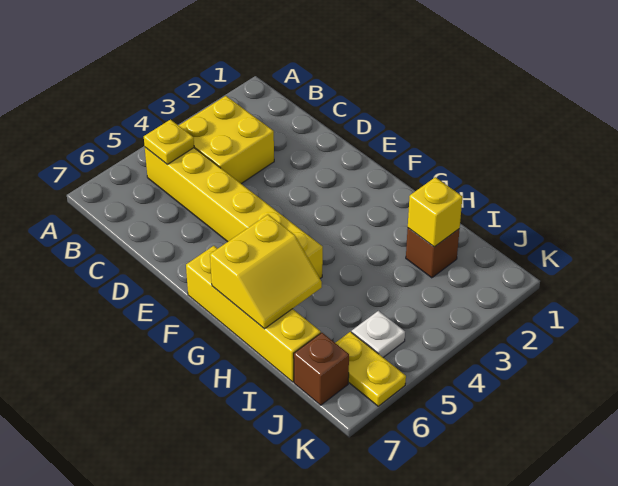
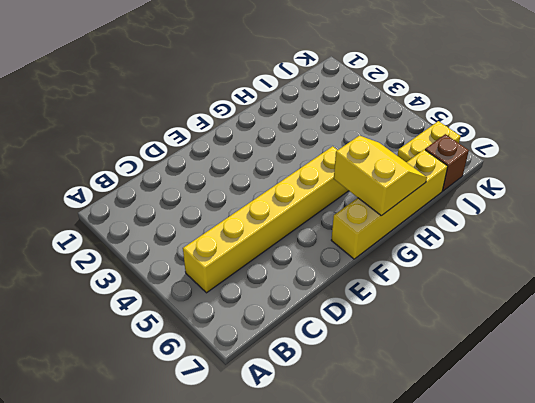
none -> yellow 2x2 brick [179,96,274,184]
none -> brown 1x1 brick [406,228,460,278]

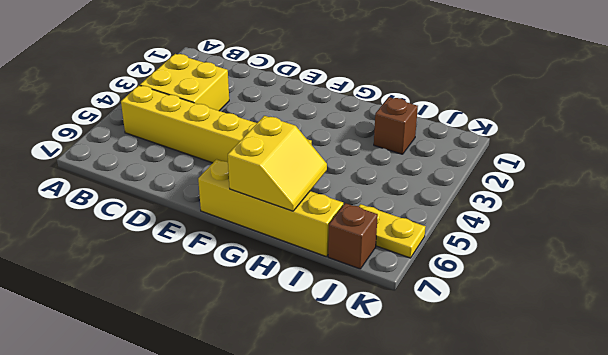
none -> white 1x1 plate [352,311,405,358]
none -> yellow 1x1 plate [144,120,194,164]

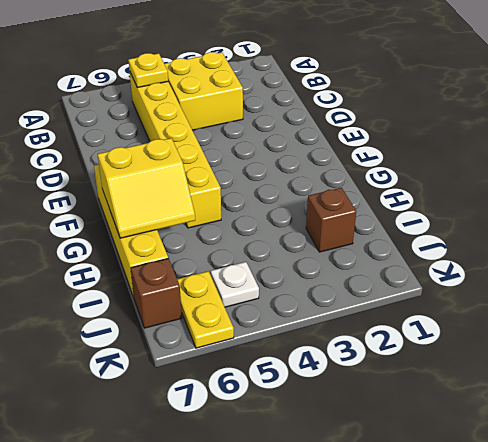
none -> yellow 1x1 brick [408,177,462,247]

